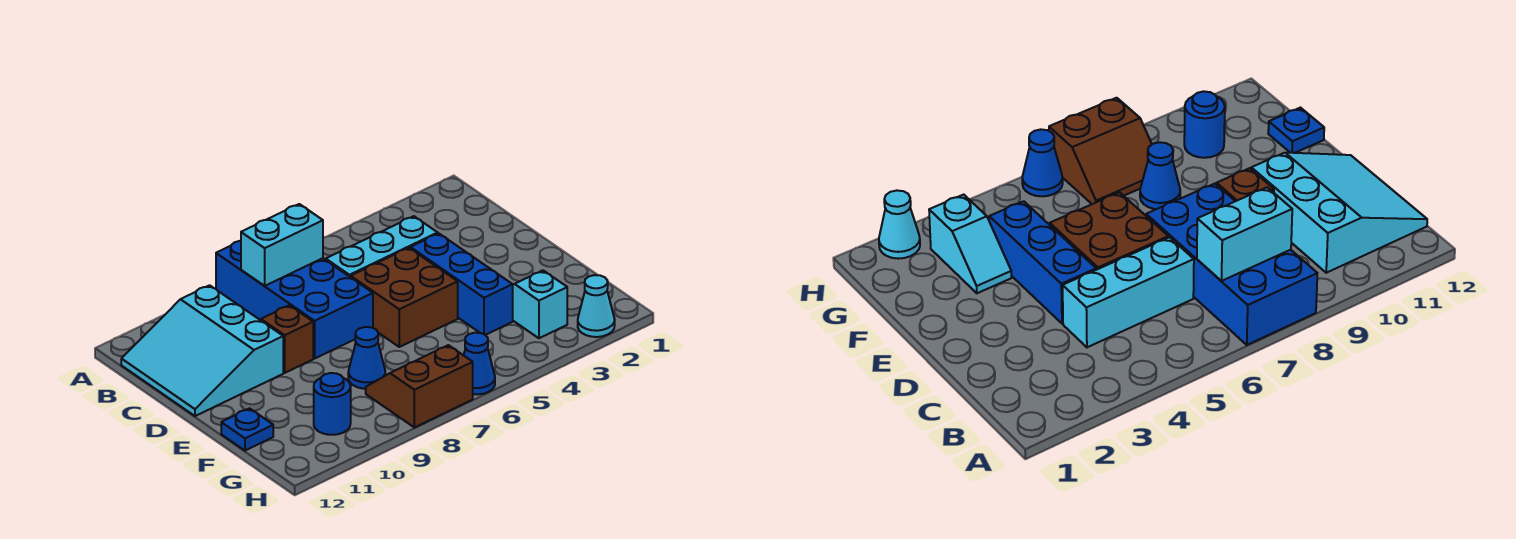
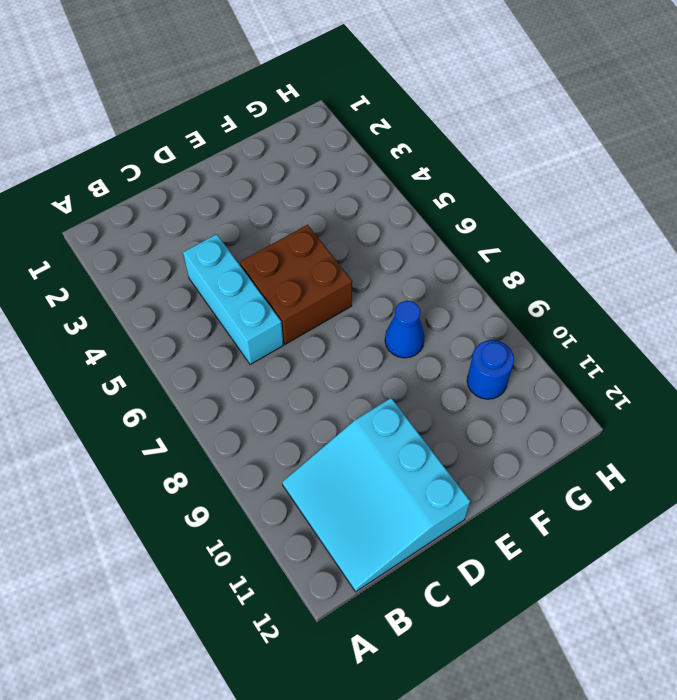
cyan 3x3 slope [282,398,470,592] -> cyan 3x3 slope turned to [121,285,283,416]
none -> blue 2x4 brick [216,241,373,358]
none -> blue 1x3 brick [410,233,513,335]
none -> brown 1x1 brick [261,305,313,373]

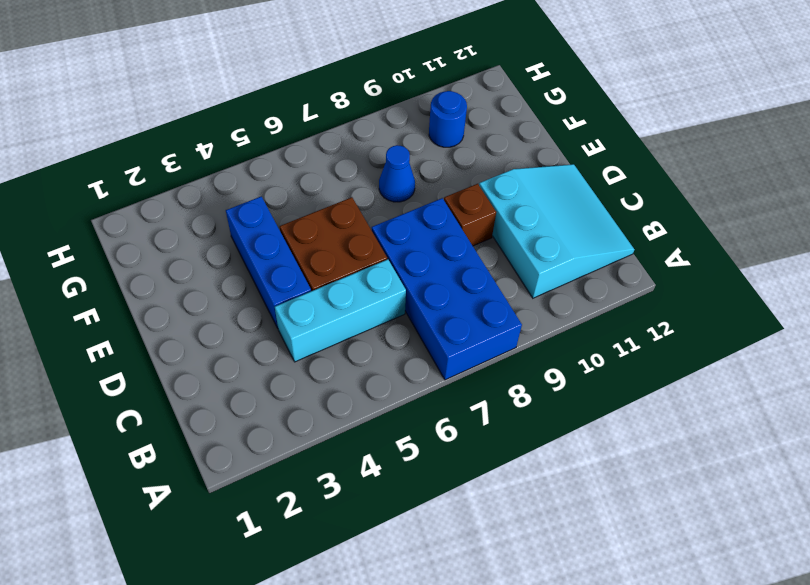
none -> cyan 1x2 slope [513,270,567,338]
none -> blue 1x1 plate [221,408,273,451]
none -> brown 2x2 slope [366,345,473,427]

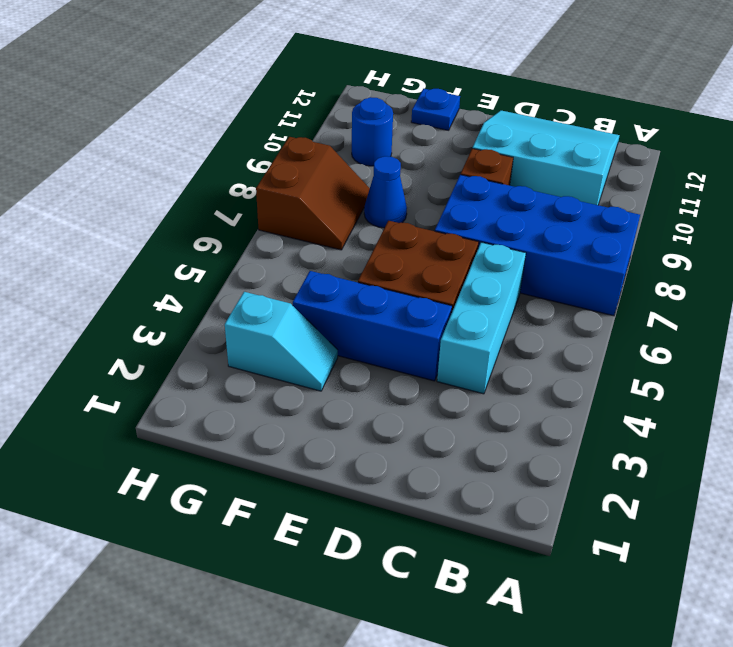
none -> cyan 1x1 cone [578,275,615,337]
none -> blue 1x1 cone [464,333,495,395]
none -> cyan 1x2 brick [241,204,323,286]

